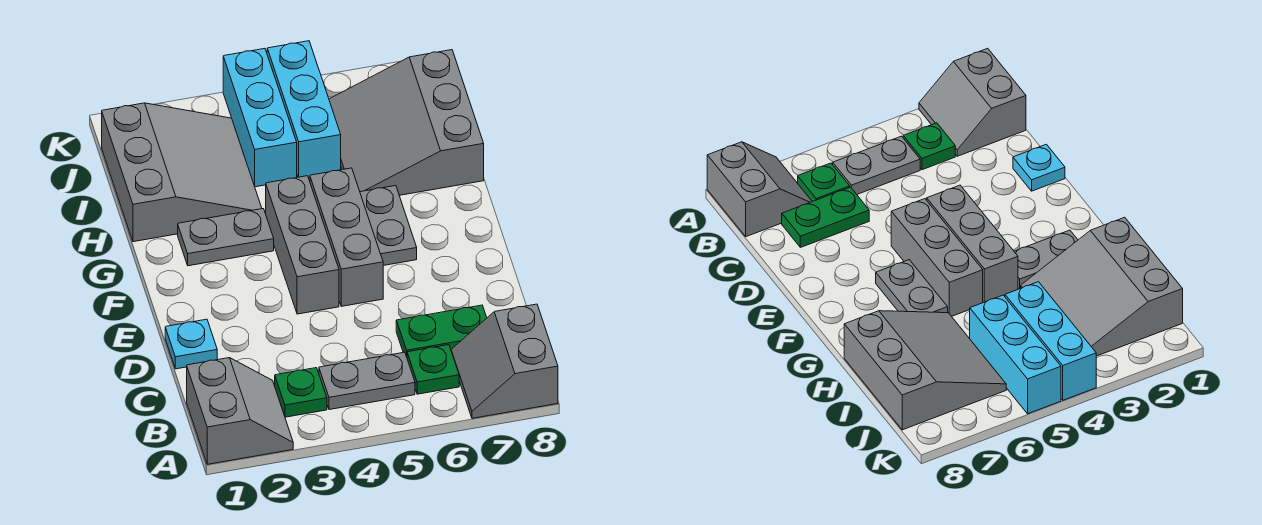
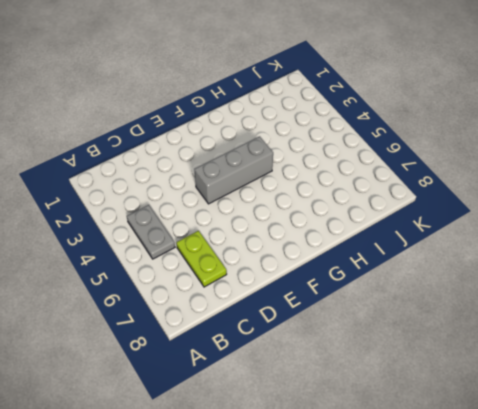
lime 1x2 plate [176,231,227,287] -> green 1x2 plate [396,305,487,357]
none -> grey 2x2 slope [187,358,293,464]
none -> grey 2x2 slope [451,304,558,418]
none -> green 1x1 plate [275,368,327,417]

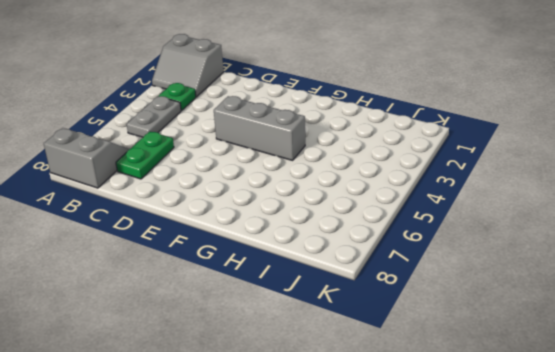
none -> green 1x1 plate [407,345,459,394]
none -> cyan 1x1 plate [165,319,217,369]
none -> grey 1x3 brick [310,168,383,306]

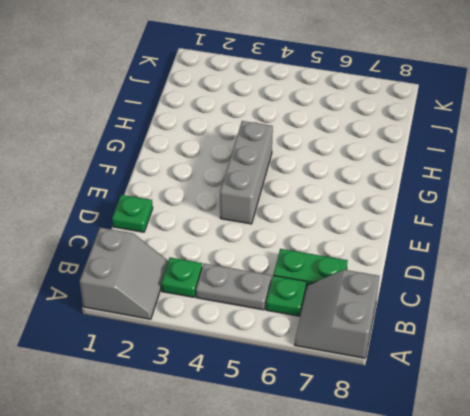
green 1x1 plate [112,195,153,232] -> cyan 1x1 plate [165,319,217,369]
none -> grey 1x3 brick [310,168,383,306]
none -> grey 1x2 plate [360,186,417,266]
none -> grey 1x2 plate [178,209,274,266]

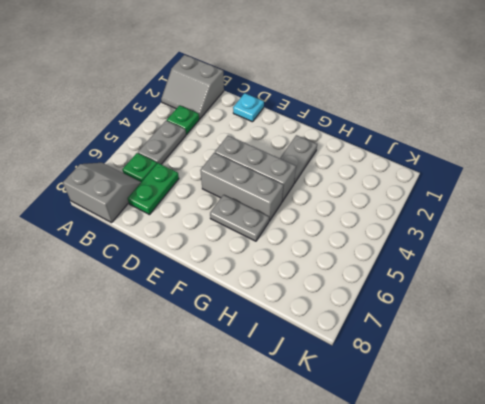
none -> grey 3x3 slope [102,103,262,242]
none -> grey 3x3 slope [329,50,484,195]
none -> cyan 1x3 brick [223,49,297,187]

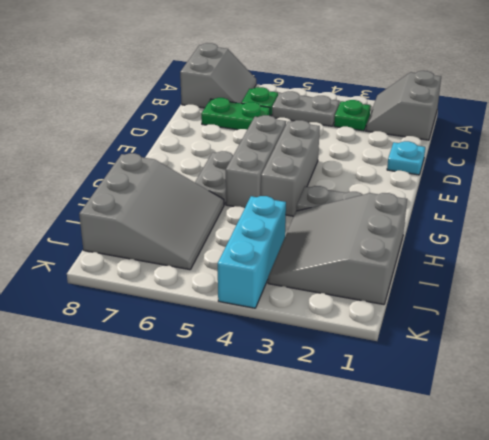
none -> cyan 1x3 brick [267,41,341,178]

